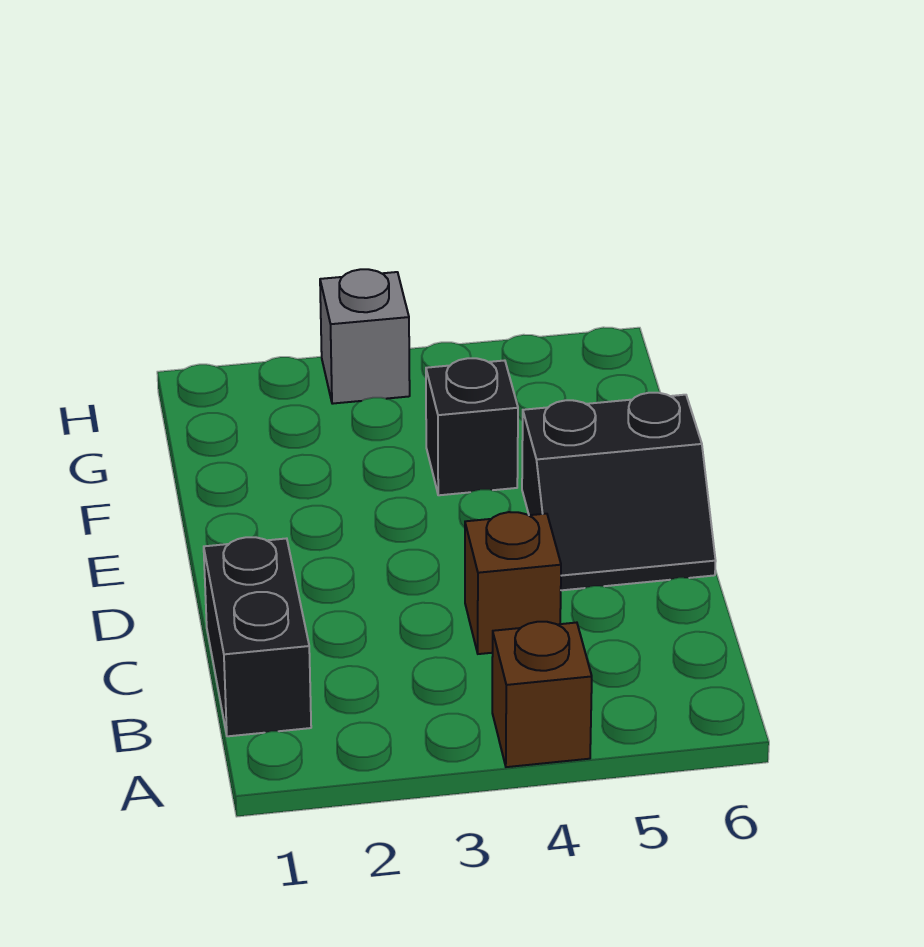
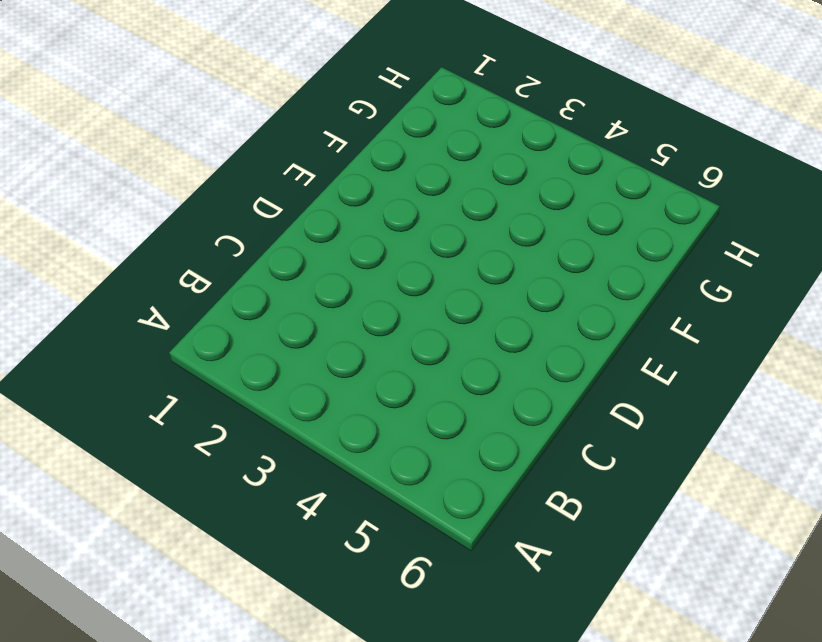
none -> brown 1x1 brick [492,622,592,767]
none -> black 1x2 brick [204,537,311,736]

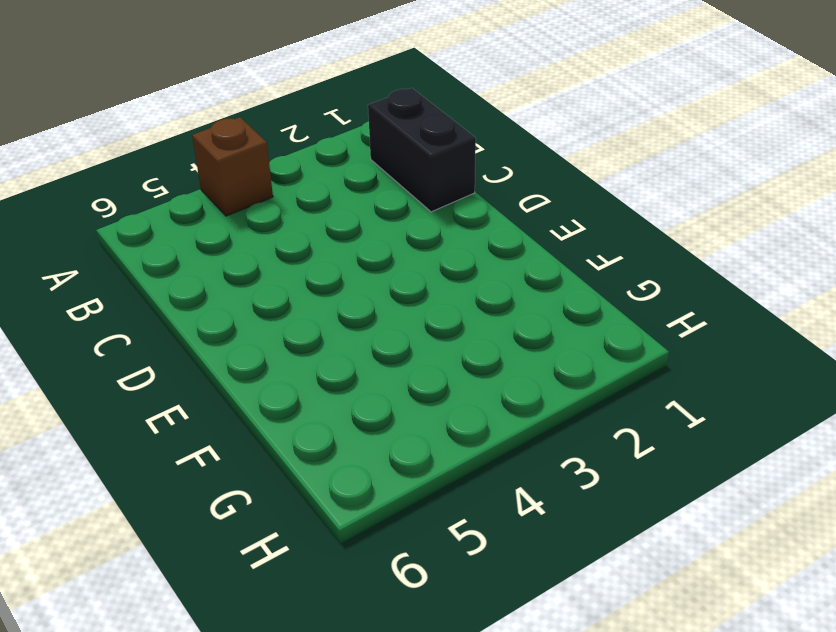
none -> brown 1x1 brick [465,512,561,654]
none -> black 2x2 slope [522,393,716,590]

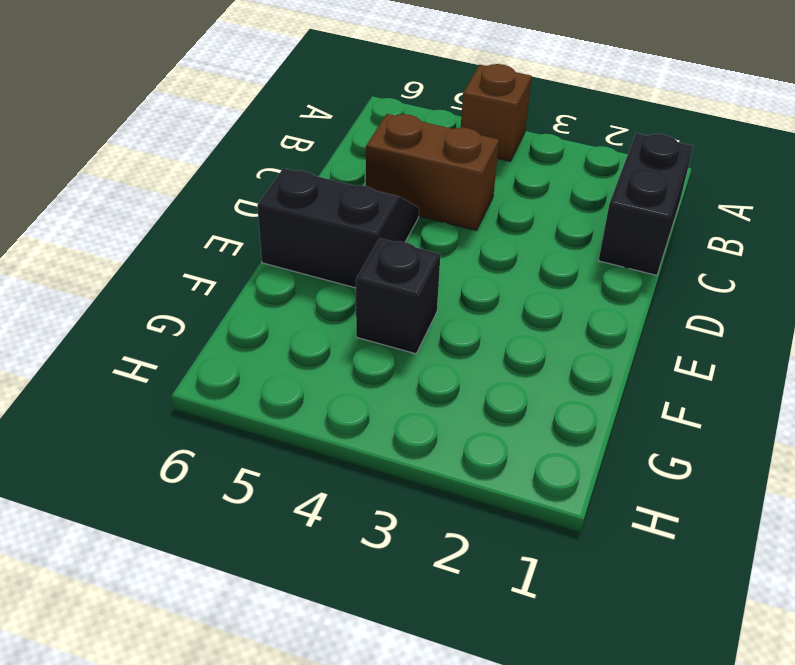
brown 1x2 brick [366,114,499,231] -> brown 1x1 brick [465,512,561,654]
none -> grey 1x1 brick [320,269,410,404]

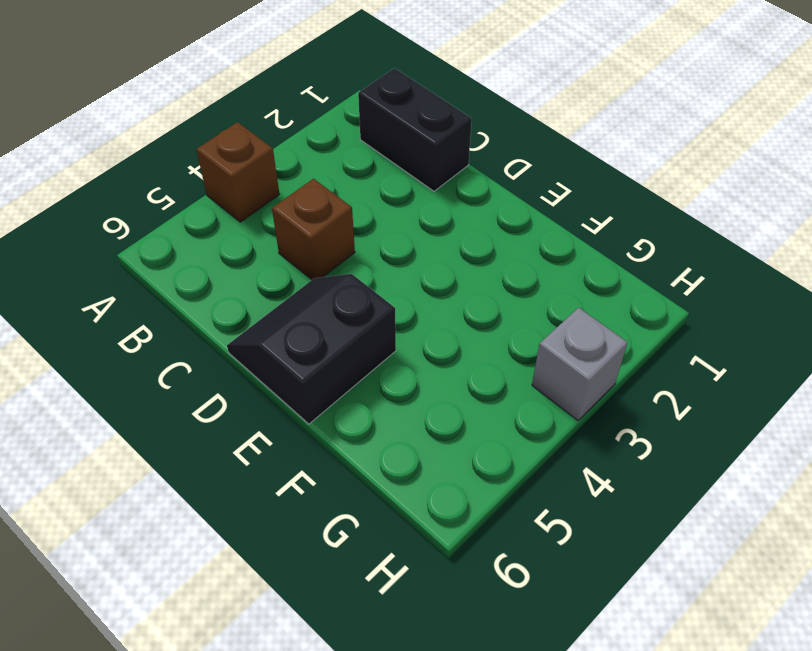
none -> black 1x1 brick [426,358,518,495]

